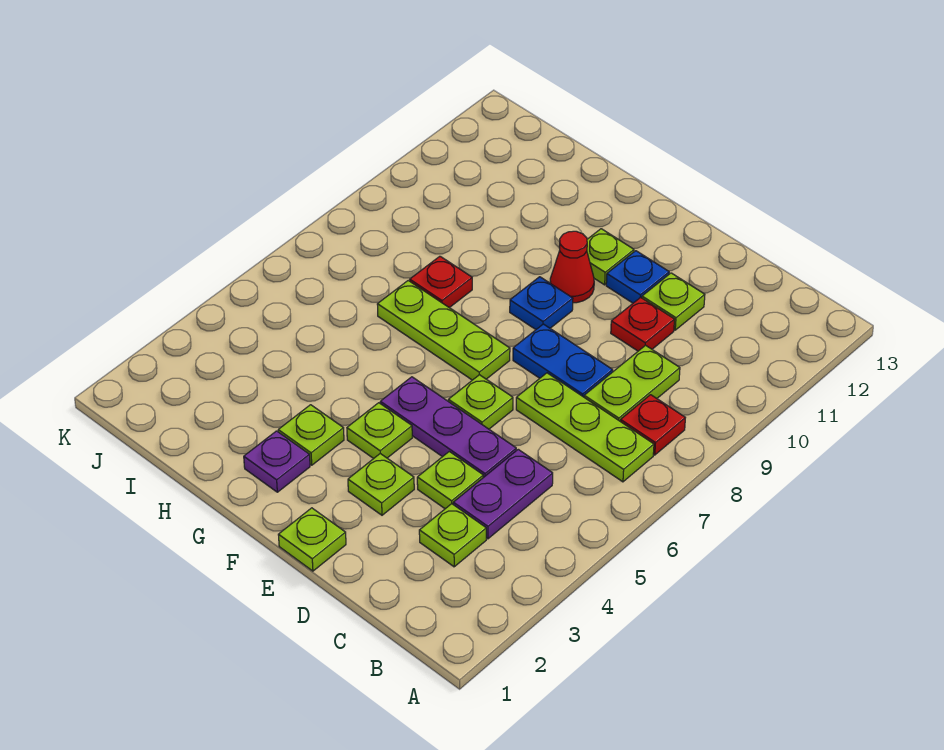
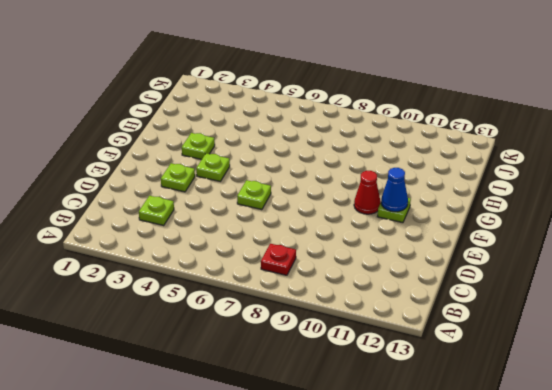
blue 1x1 cone [381,168,408,212] -> none
none -> lime 1x3 plate [516,373,654,482]
none -> purple 1x2 plate [453,449,553,539]
none -> lime 1x2 plate [584,345,680,421]

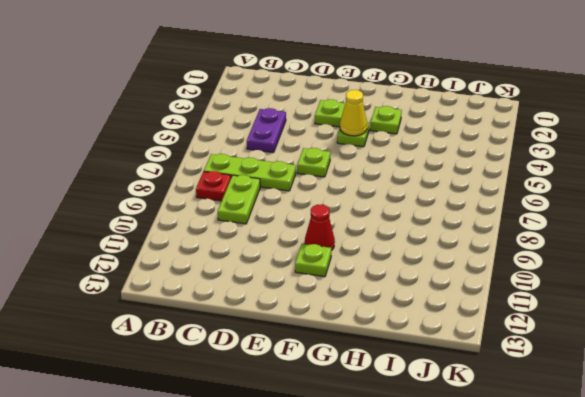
yellow 1x1 cone [340,90,367,136] -> none
none -> lime 1x1 plate [419,504,486,567]
none -> lime 1x1 plate [417,452,483,509]
none -> purple 1x3 plate [380,377,516,478]

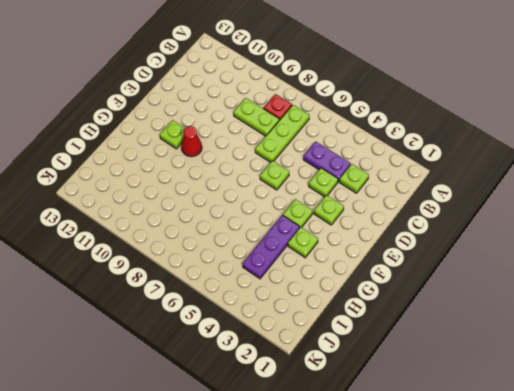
purple 1x3 plate [243,215,300,279] -> purple 1x3 plate moved to [380,377,516,478]
none -> blue 1x2 plate [513,324,613,397]
none -> red 1x1 plate [611,297,675,351]
none -> lime 1x1 plate [642,273,705,330]

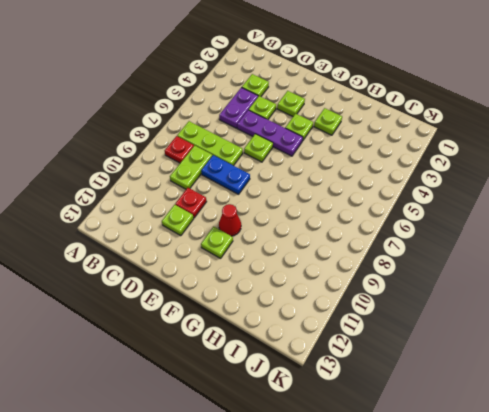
none -> lime 1x1 plate [278,508,346,571]
none -> blue 1x1 plate [606,251,669,303]
none -> lime 1x3 plate [377,281,510,380]

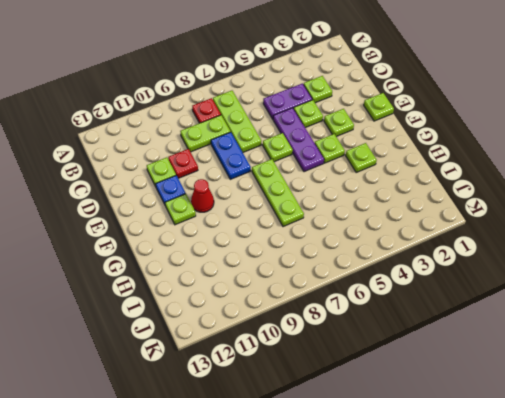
none -> blue 1x1 plate [510,277,573,329]
none -> purple 1x1 plate [244,431,310,492]
none -> red 1x1 plate [410,256,472,308]

